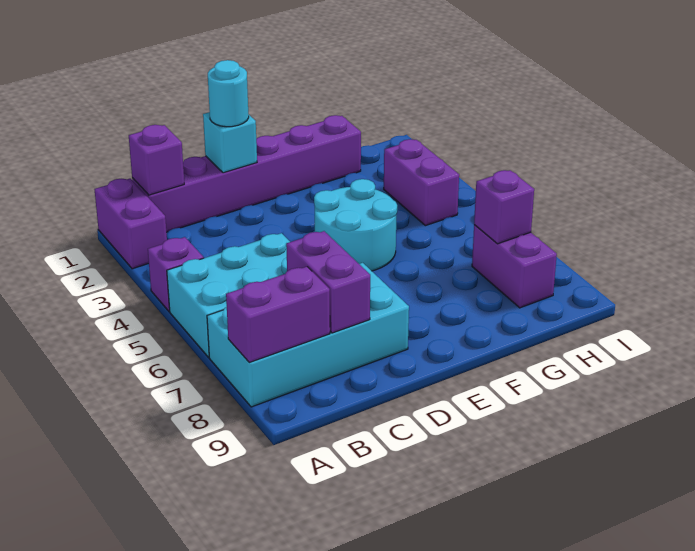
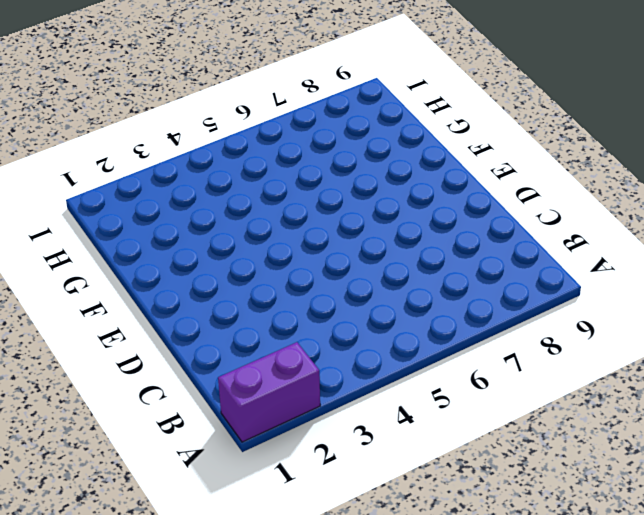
none -> purple 1x1 brick [148,237,204,311]
none -> cyan 2x3 brick [167,233,290,357]
none -> cyan 2x4 brick [207,263,409,407]

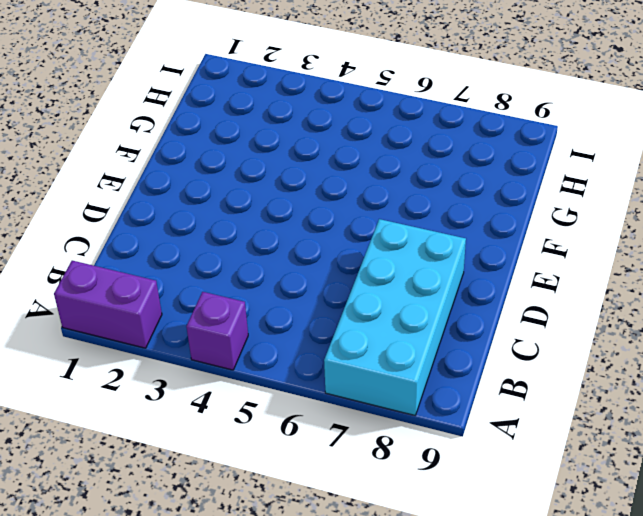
none -> cyan 2x3 brick [167,233,290,357]
none -> purple 1x6 brick [132,115,361,232]
none -> cyan 2x2 round brick [314,179,397,271]

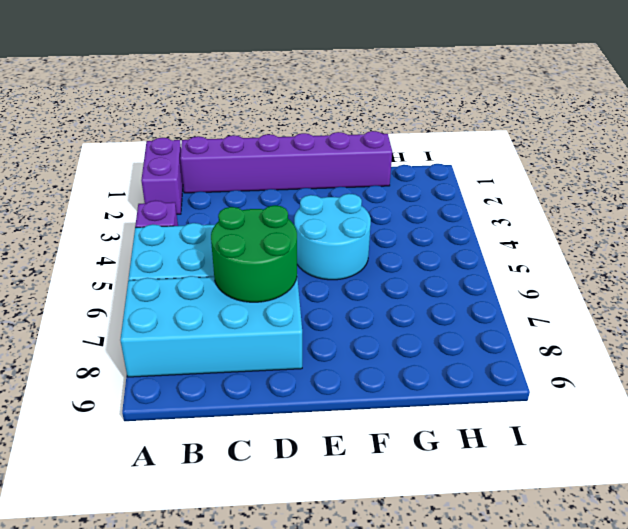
green 2x2 round brick [211,205,297,302] -> purple 1x2 brick [286,231,370,333]
none -> purple 1x2 brick [384,139,459,226]
none -> purple 1x2 brick [472,225,557,308]
none -> purple 1x2 brick [226,267,330,362]

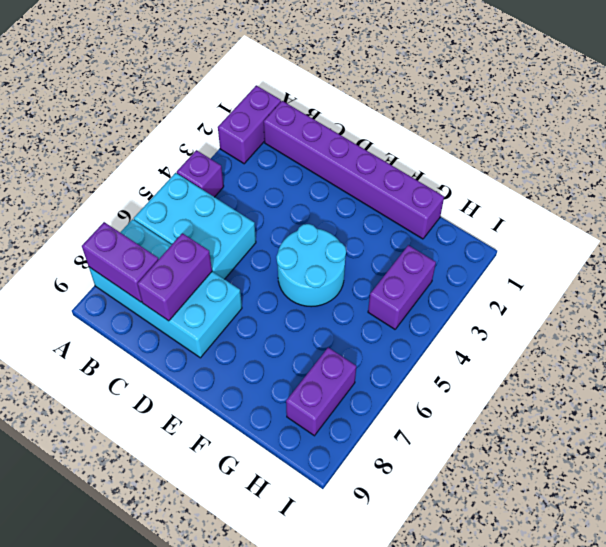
none -> purple 1x1 brick [129,125,184,195]
none -> cyan 1x1 brick [203,112,257,173]
none -> purple 1x1 brick [474,170,534,244]

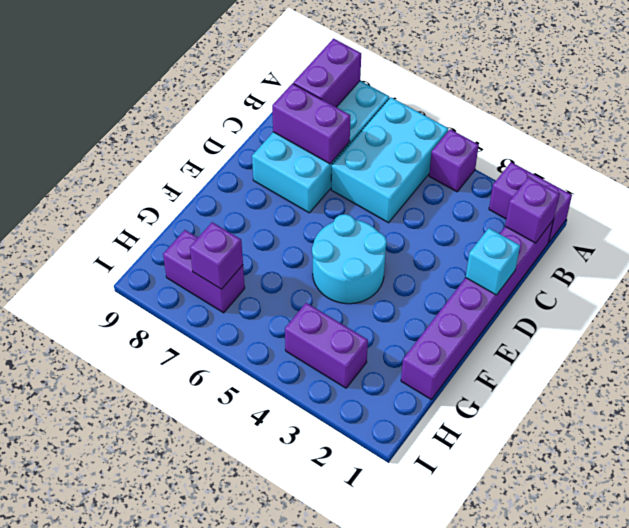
none -> cyan 1x1 round brick [208,60,249,127]

